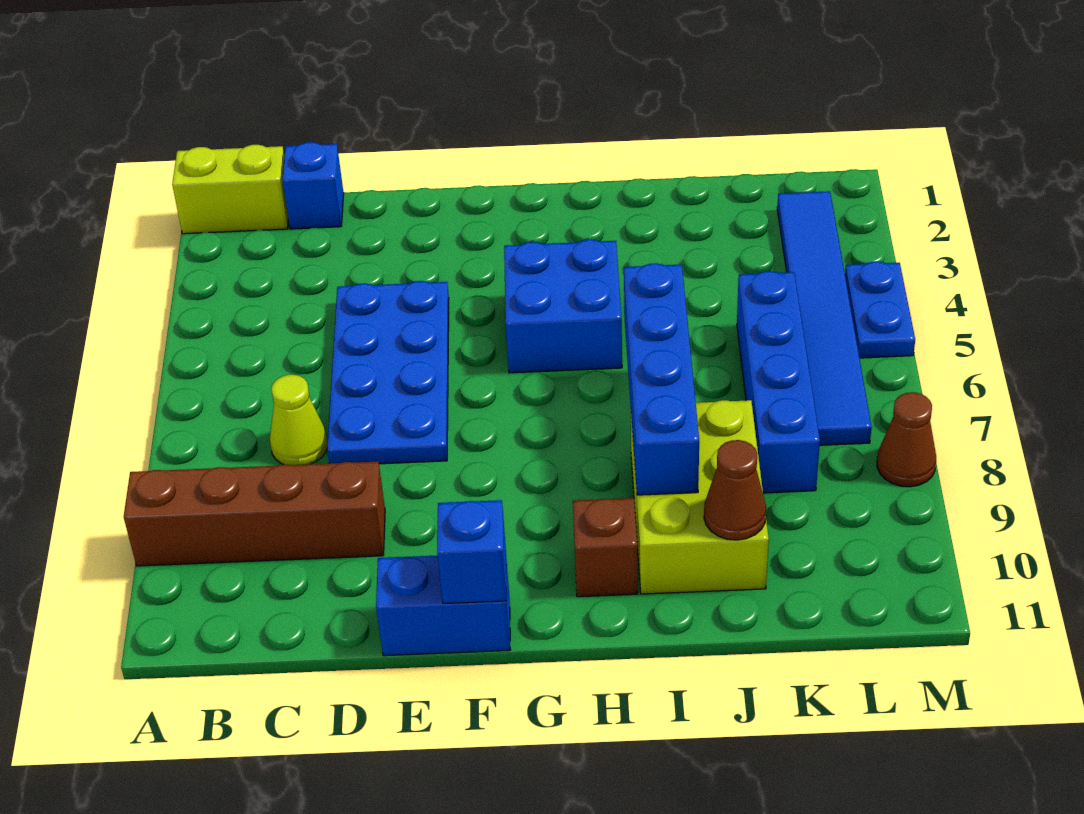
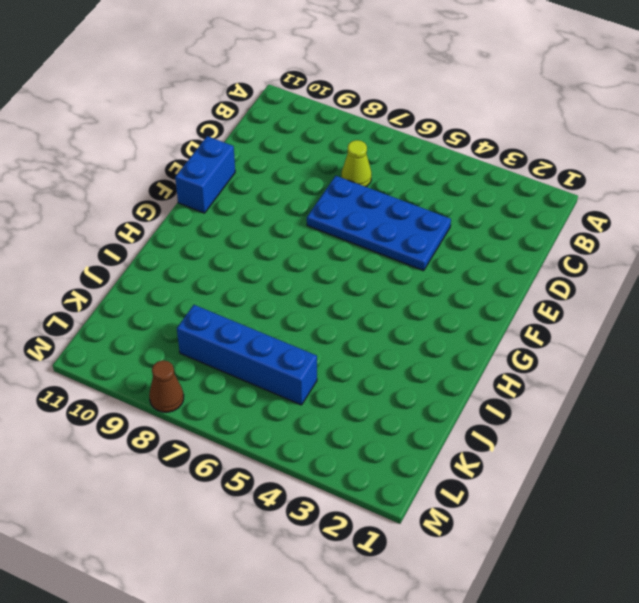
none -> lime 1x2 brick [172,145,288,234]
none -> brown 1x4 brick [124,461,385,566]
none -> blue 1x1 brick [282,142,344,229]

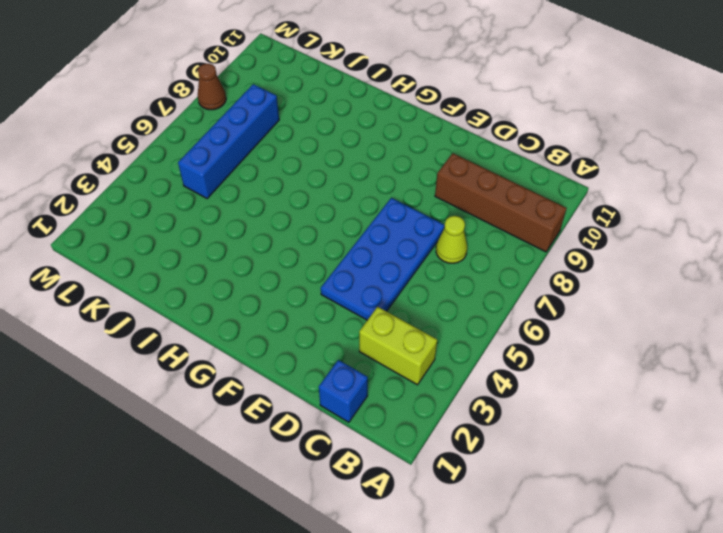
lime 1x2 brick [359,307,437,385] -> lime 1x2 brick moved to [172,145,288,234]
none -> blue 1x2 brick [376,555,510,656]
none -> blue 2x2 brick [504,240,622,373]
none -> brown 1x1 brick [573,498,638,597]

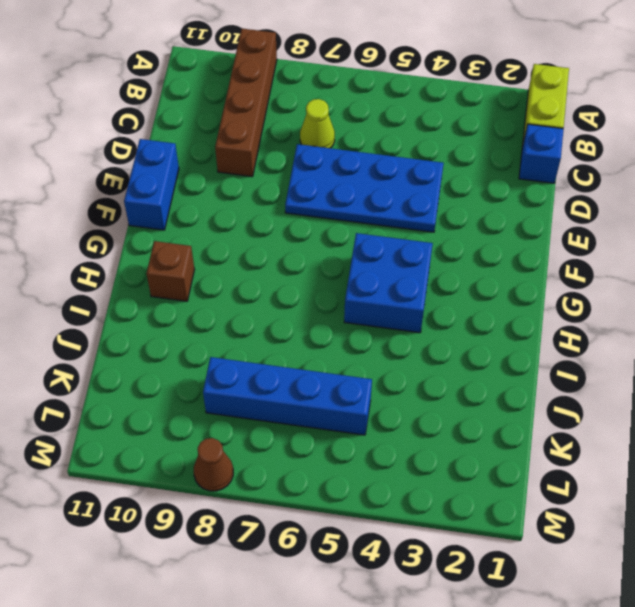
none -> lime 2x3 brick [631,400,769,594]
none -> blue 1x6 tile [777,191,872,445]
none -> blue 1x2 plate [845,262,915,358]

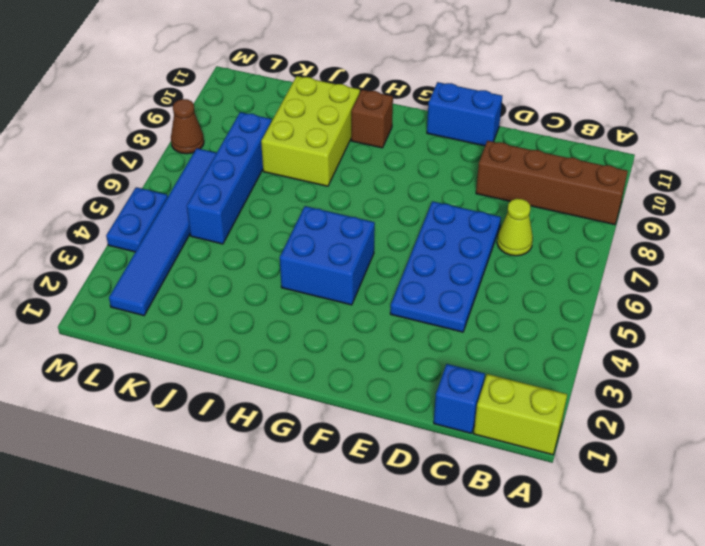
none -> blue 1x1 brick [437,500,507,604]
none -> blue 1x4 brick [624,263,699,495]
none -> brown 1x1 cone [704,440,766,540]

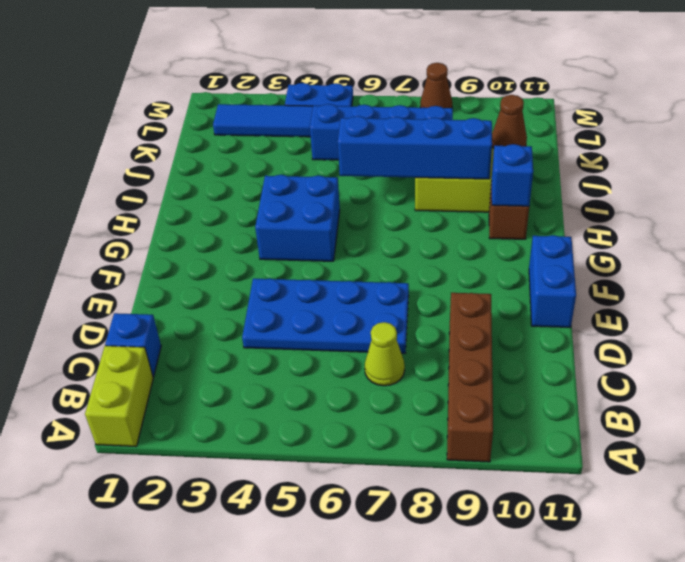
blue 1x1 brick [491,144,533,206] -> blue 1x1 brick moved to [437,500,507,604]

